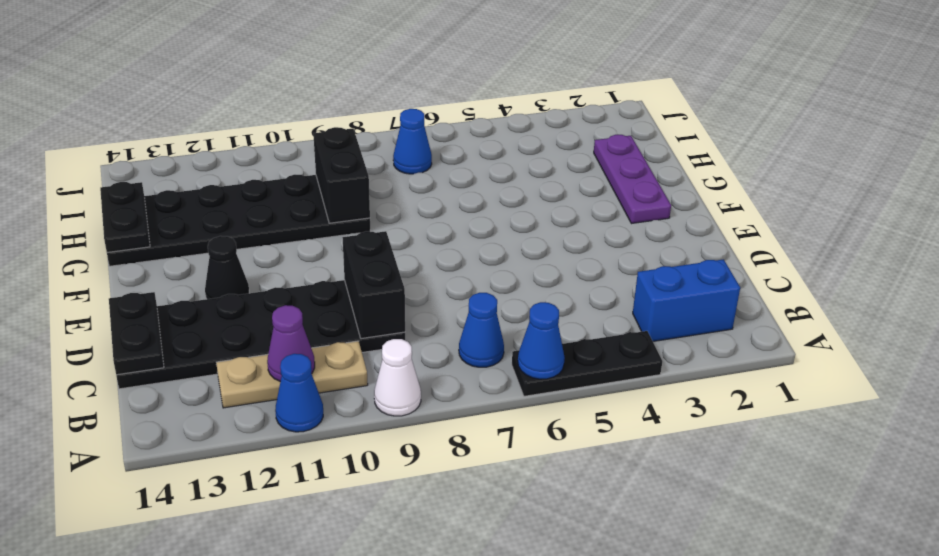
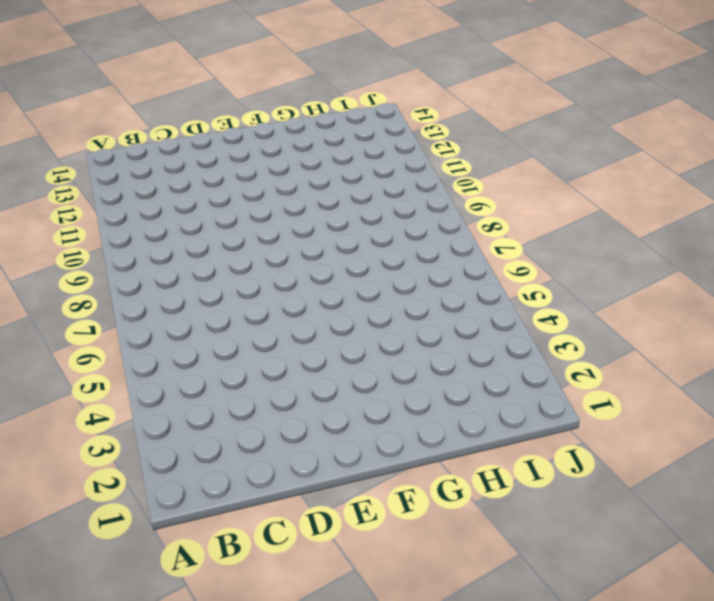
none -> black 1x3 plate [512,331,662,396]
none -> white 1x1 cone [374,339,421,416]
none -> blue 1x1 cone [275,354,323,432]

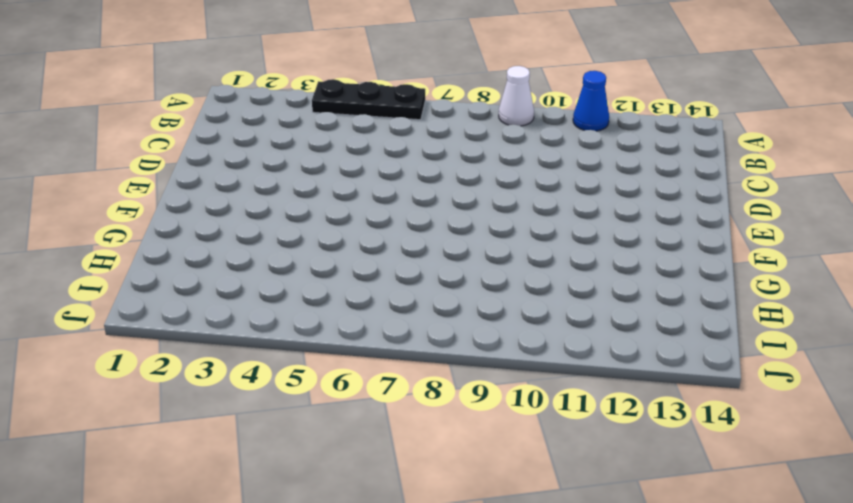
none -> blue 1x2 brick [633,259,740,341]
none -> blue 1x1 cone [459,293,504,367]
none -> tan 1x3 plate [216,341,368,408]

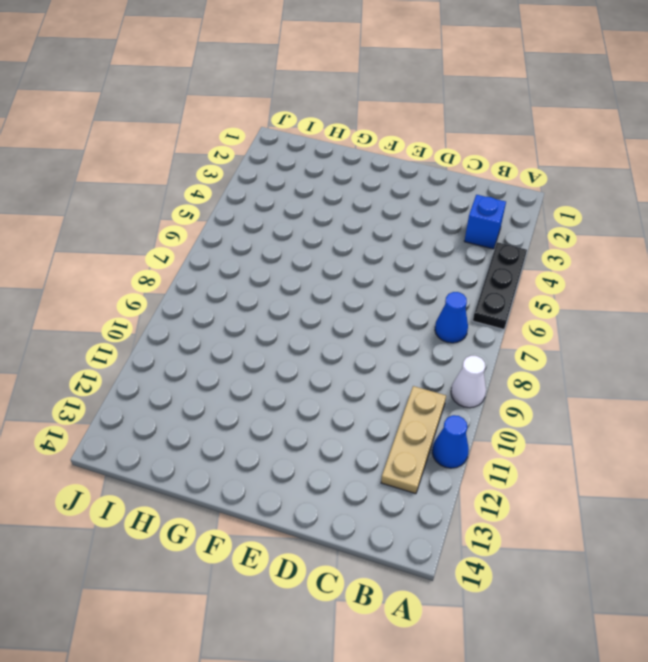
blue 1x1 brick [464,195,506,249] -> blue 1x2 brick [633,259,740,341]
none -> black 2x6 plate [116,280,405,389]
none -> black 1x1 cone [205,236,249,299]
none -> purple 1x3 plate [594,135,671,224]

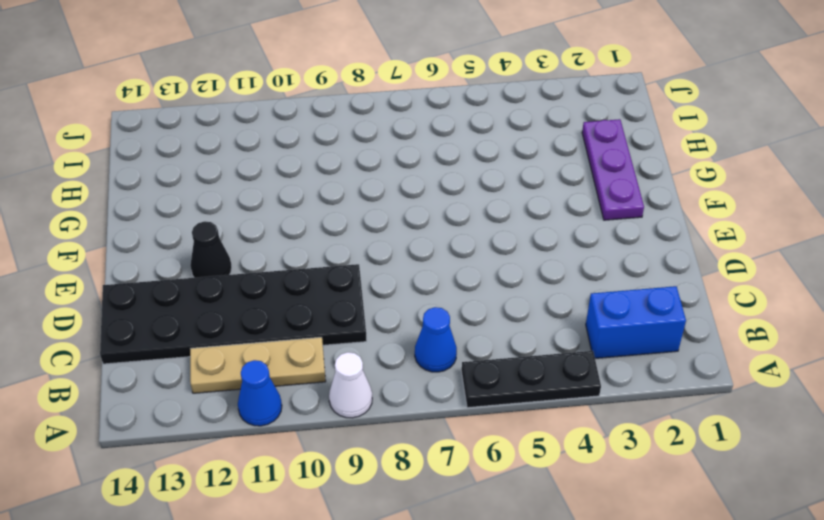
none -> black 2x6 plate [107,175,371,266]
none -> blue 1x1 cone [393,109,432,174]
none -> blue 1x1 cone [518,302,565,379]

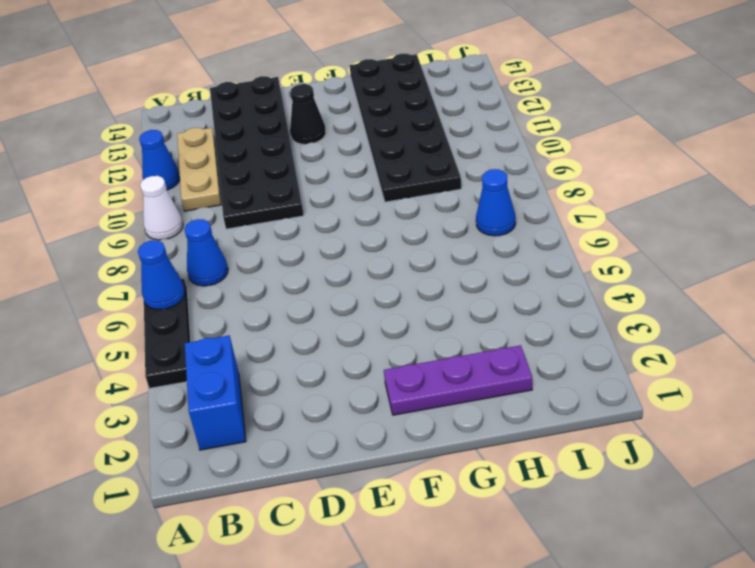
none -> purple 1x1 cone [267,305,315,382]
none -> black 1x2 brick [342,231,405,339]
none -> black 1x2 plate [109,292,164,375]

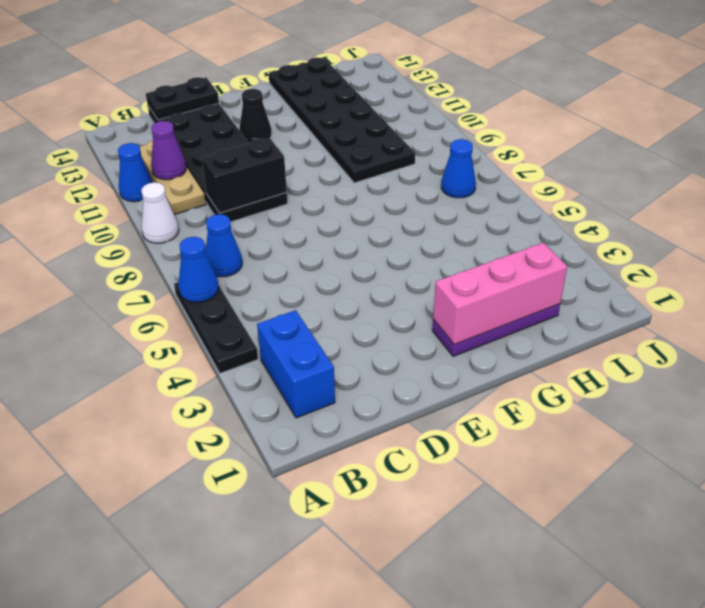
pink 1x3 brick [433,243,567,345] -> none
none -> black 1x2 brick [313,127,370,223]
none -> black 1x2 plate [100,182,150,252]

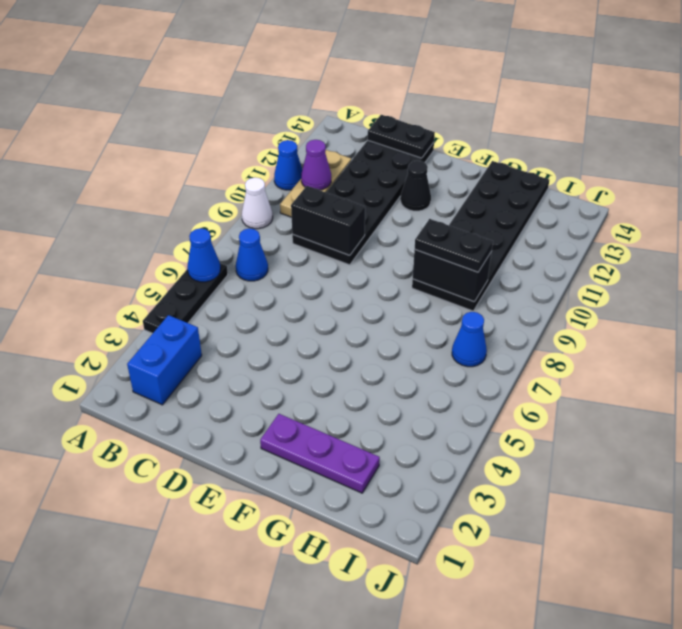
black 1x2 plate [415,219,493,272] -> black 1x2 plate moved to [100,182,150,252]

